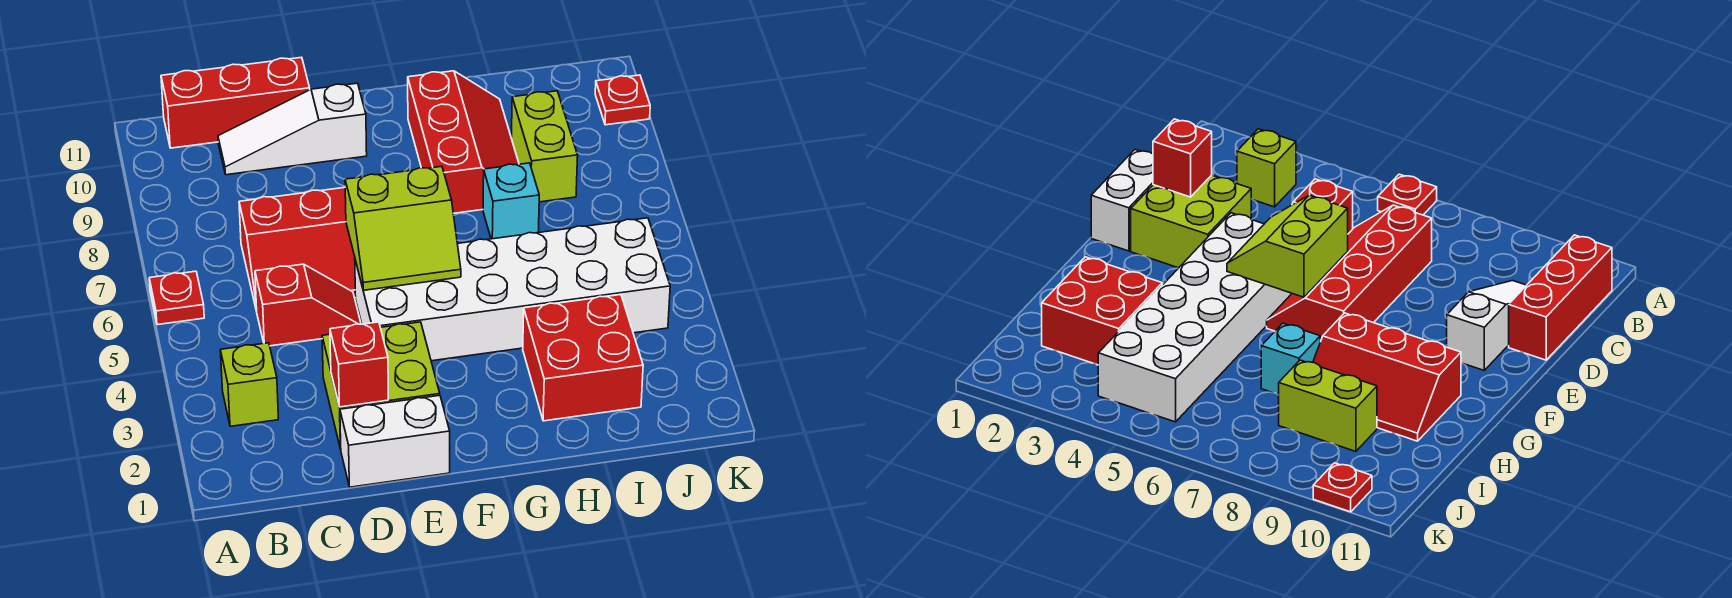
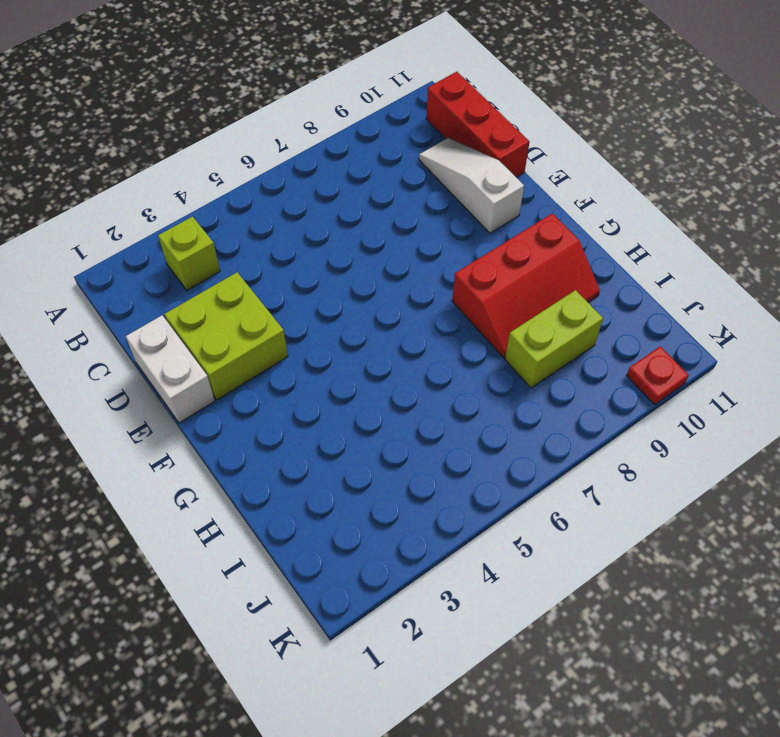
none -> red 1x1 plate [149,271,204,325]
none -> red 1x2 slope [255,264,361,346]
none -> red 2x4 slope [239,187,356,311]

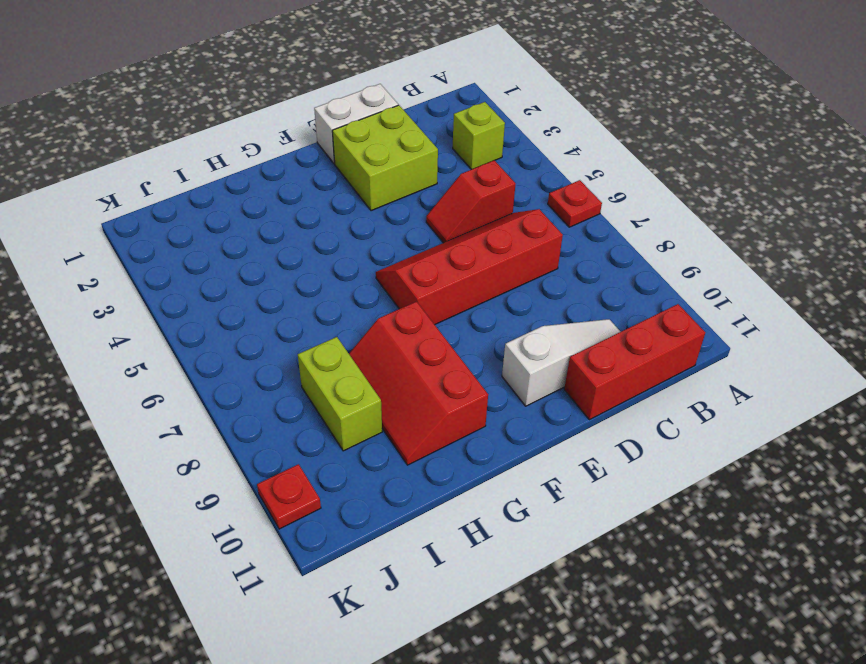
none -> white 2x6 brick [355,218,670,361]
none -> red 2x2 brick [523,295,643,421]
none -> cyan 1x1 brick [483,163,539,239]

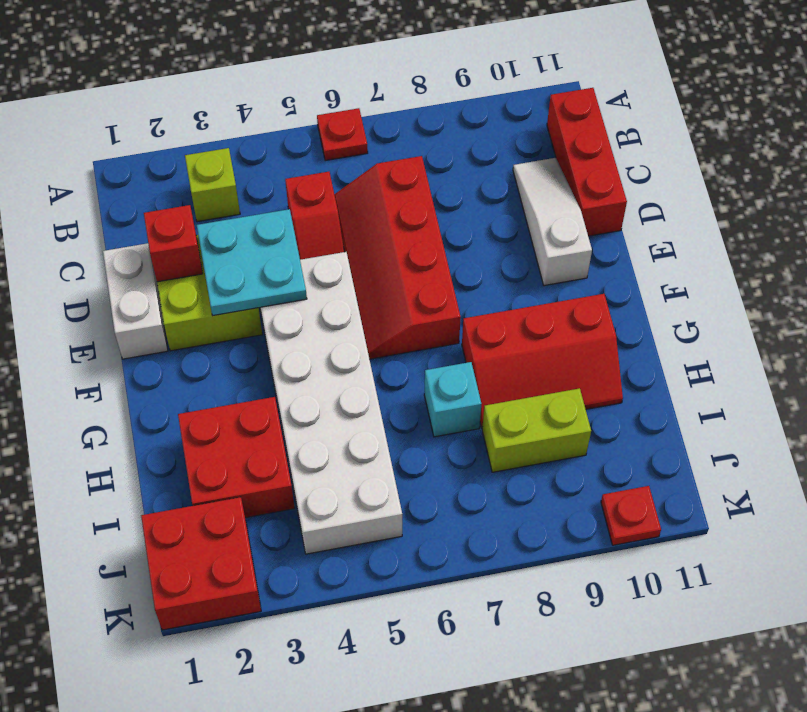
cyan 2x2 plate [197,209,307,315] -> none
red 2x2 brick [141,497,261,630] -> none
none -> lime 2x2 slope [345,166,461,290]

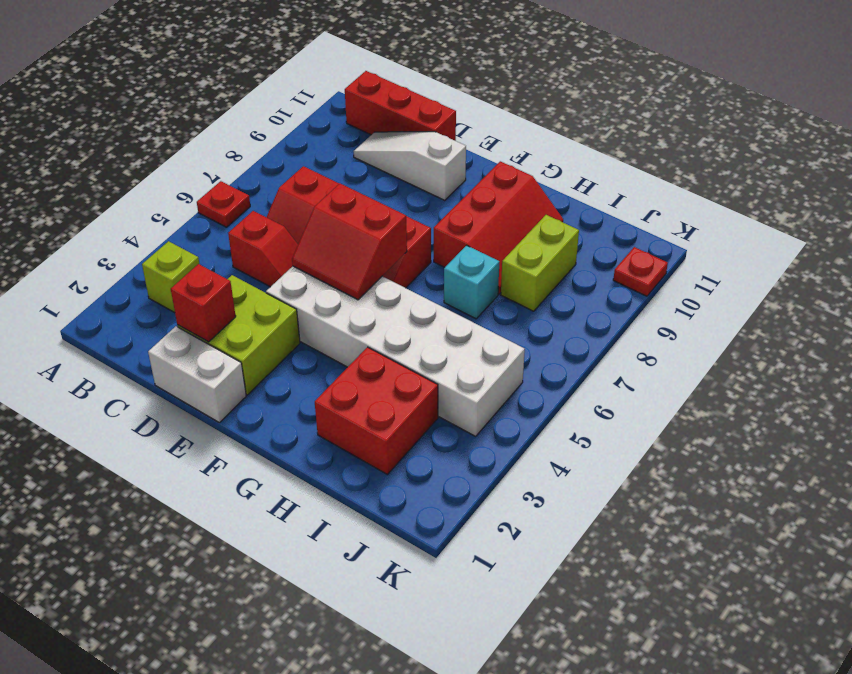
red 2x2 slope [292,184,407,300] -> lime 2x2 slope [345,166,461,290]

